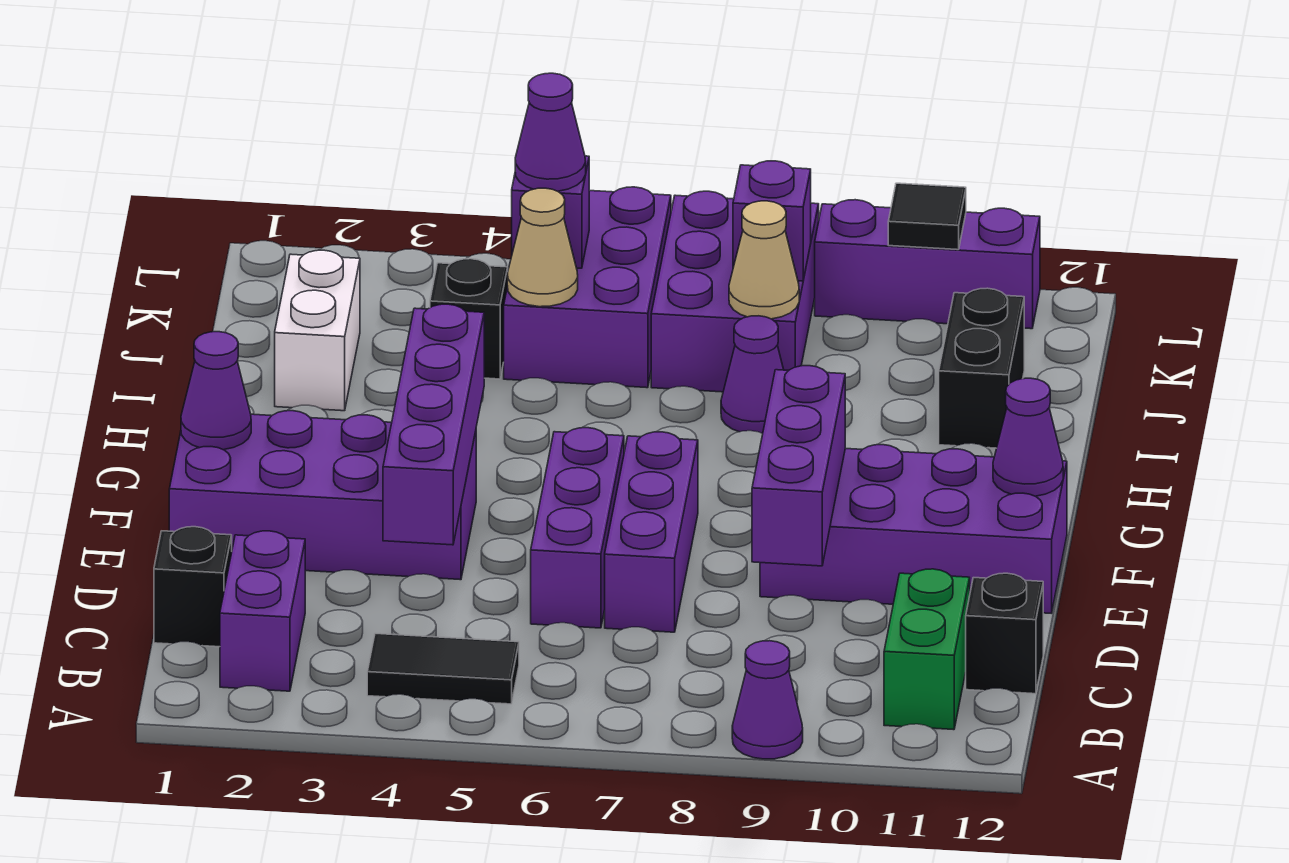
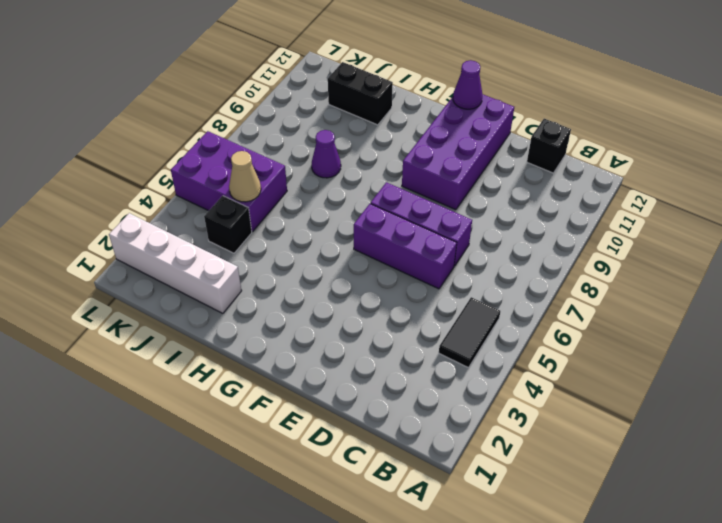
white 1x4 brick [109,213,242,313] -> white 1x2 brick [275,250,360,411]
none -> purple 1x1 cone [732,641,803,759]
none -> purple 1x2 brick [220,531,305,691]
none -> green 1x2 brick [884,569,970,730]

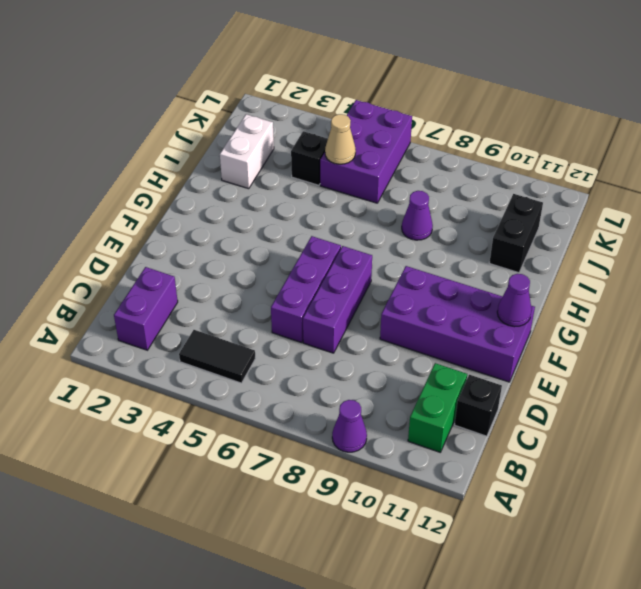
none -> black 1x1 brick [154,527,232,647]
none -> purple 2x4 brick [169,411,476,580]
none -> purple 2x3 brick [651,191,819,392]

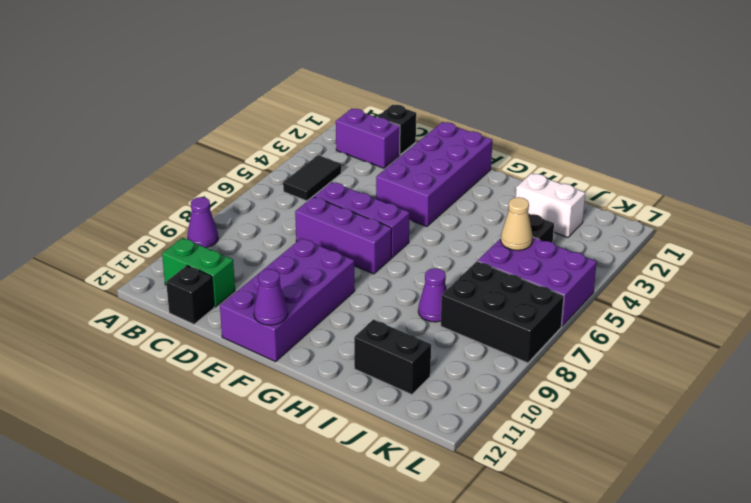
black 2x3 brick [441,261,564,363] -> purple 2x3 brick [651,191,819,392]
none -> purple 1x3 brick [815,200,1040,329]
none -> purple 1x4 brick [383,304,484,545]
none -> purple 1x3 brick [752,366,845,566]

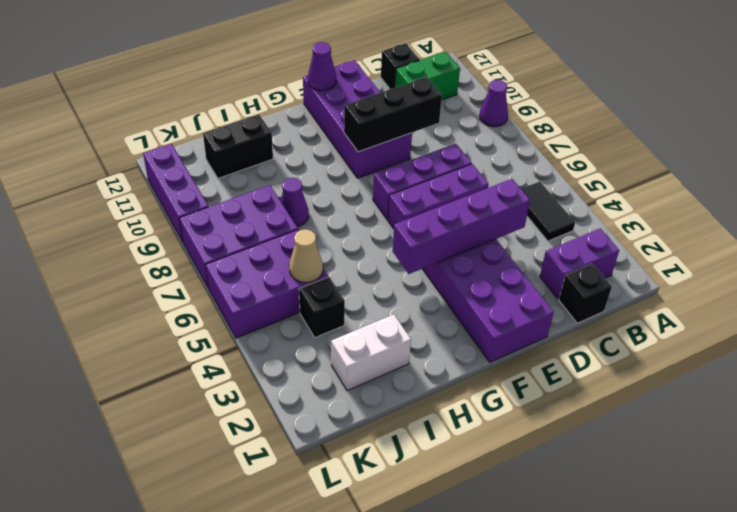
black 1x3 brick [344,77,442,152] -> purple 1x3 brick [752,366,845,566]
none -> purple 1x1 cone [181,332,251,450]
none -> tan 1x1 cone [729,201,799,319]
none -> purple 1x1 brick [512,156,589,268]

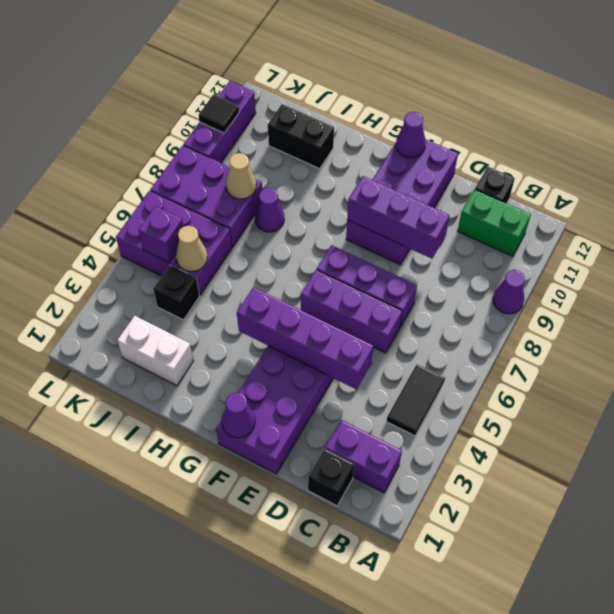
none -> purple 1x1 brick [733,161,811,281]
none -> purple 1x1 cone [515,73,586,191]

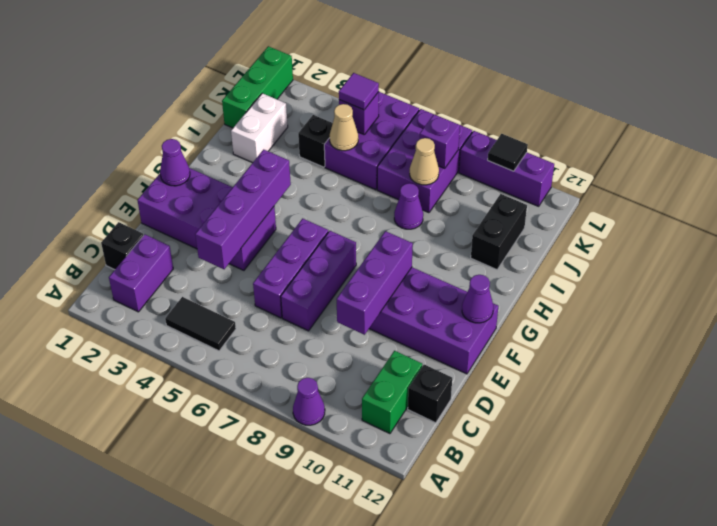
green 1x3 brick [222,46,293,128] -> none
purple 1x1 tile [339,73,379,110] -> purple 1x1 cone [515,73,586,191]

